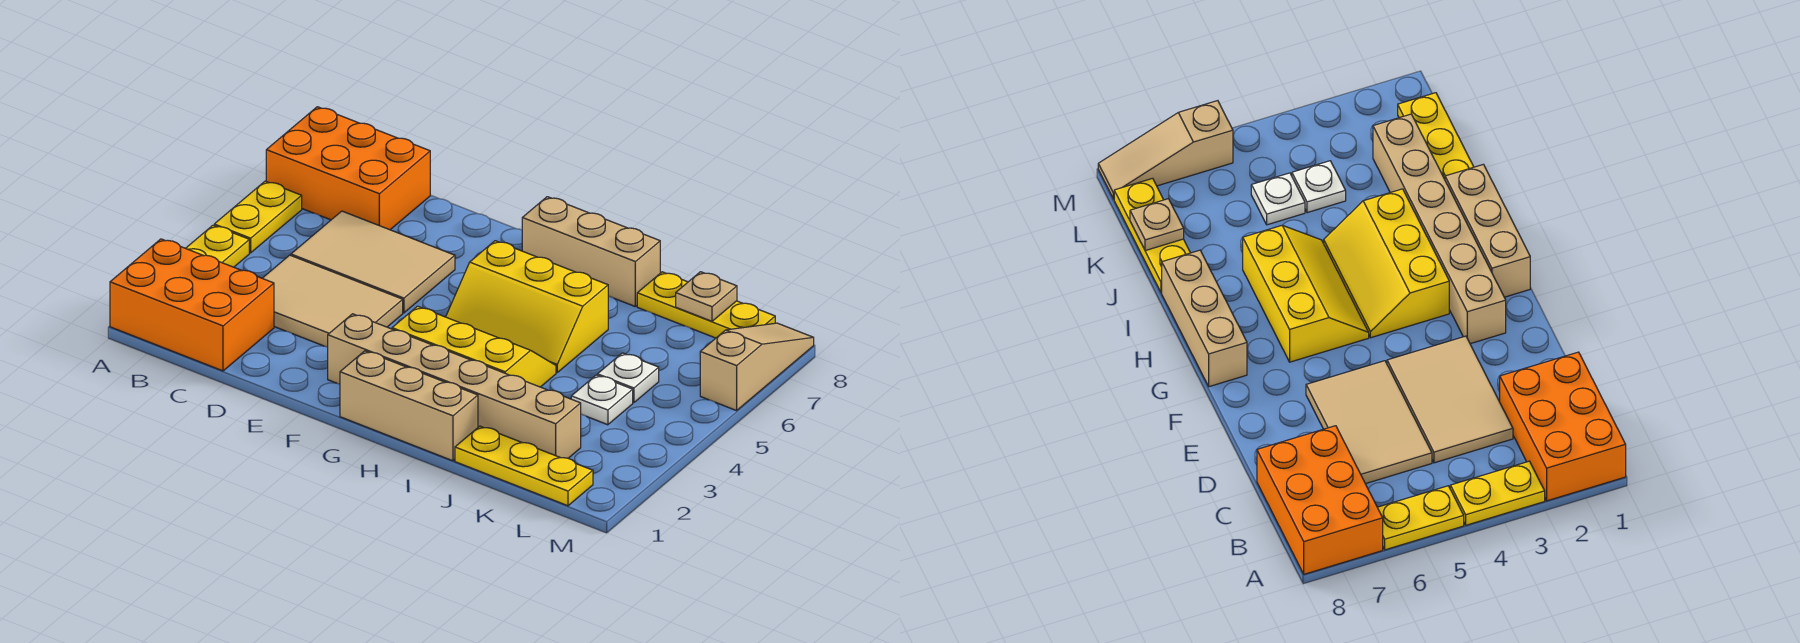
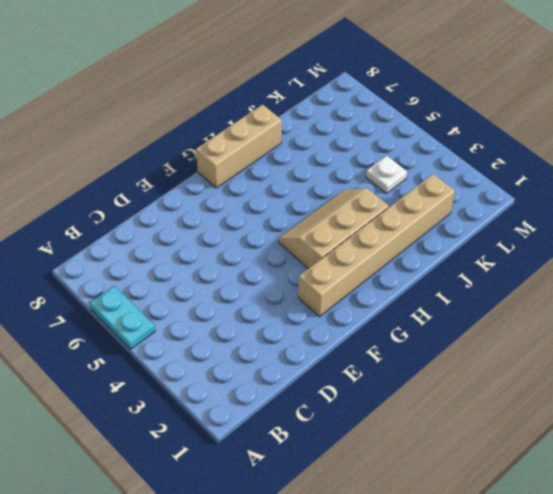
cyan 1x2 plate [90,286,155,349] -> yellow 1x2 plate [214,181,302,253]
tan 2x3 slope [278,188,389,269] -> yellow 2x3 slope [392,306,556,387]
none -> orange 2x3 brick [110,239,274,371]
none -> yellow 1x2 plate [186,225,249,267]
none -> orange 2x3 brick [266,107,430,230]

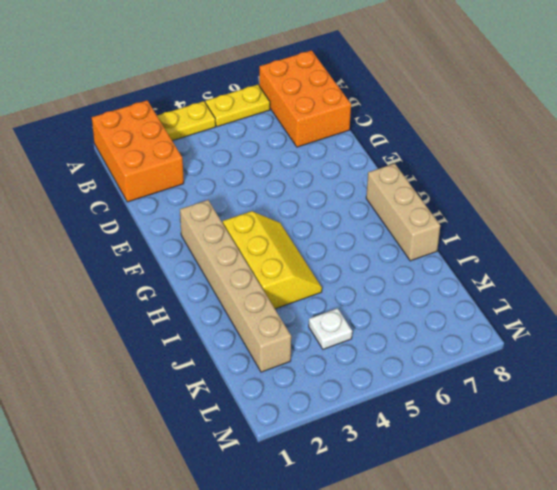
none -> tan 2x3 tile [262,255,403,347]
none -> tan 2x3 tile [291,211,455,313]
none -> tan 1x3 brick [340,351,478,461]

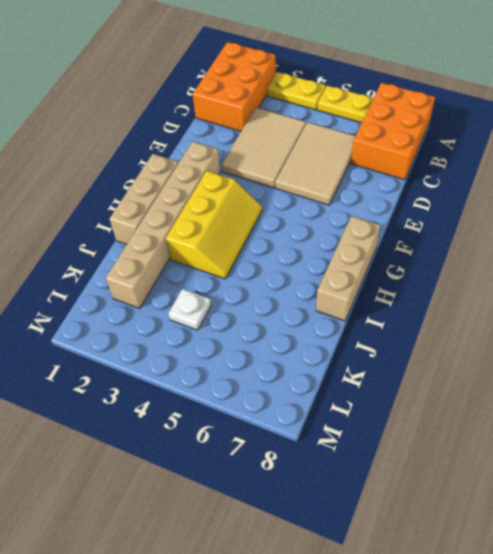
none -> yellow 2x3 slope [446,241,608,373]
none -> yellow 1x3 plate [455,426,593,506]
none -> yellow 1x3 plate [637,272,775,338]

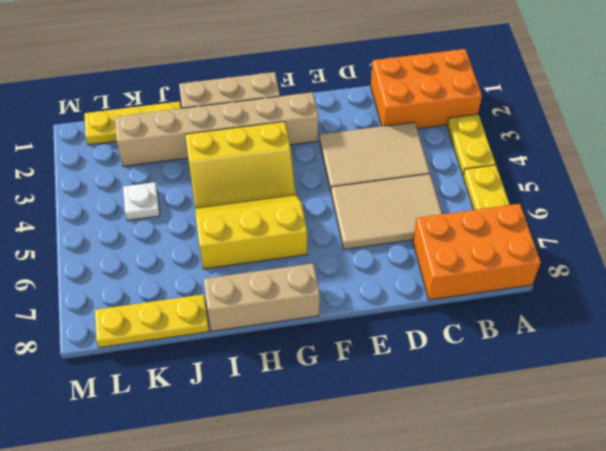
none -> white 1x1 plate [597,353,659,403]
none -> tan 1x3 slope [700,323,814,411]
none -> tan 1x1 plate [676,272,737,321]

